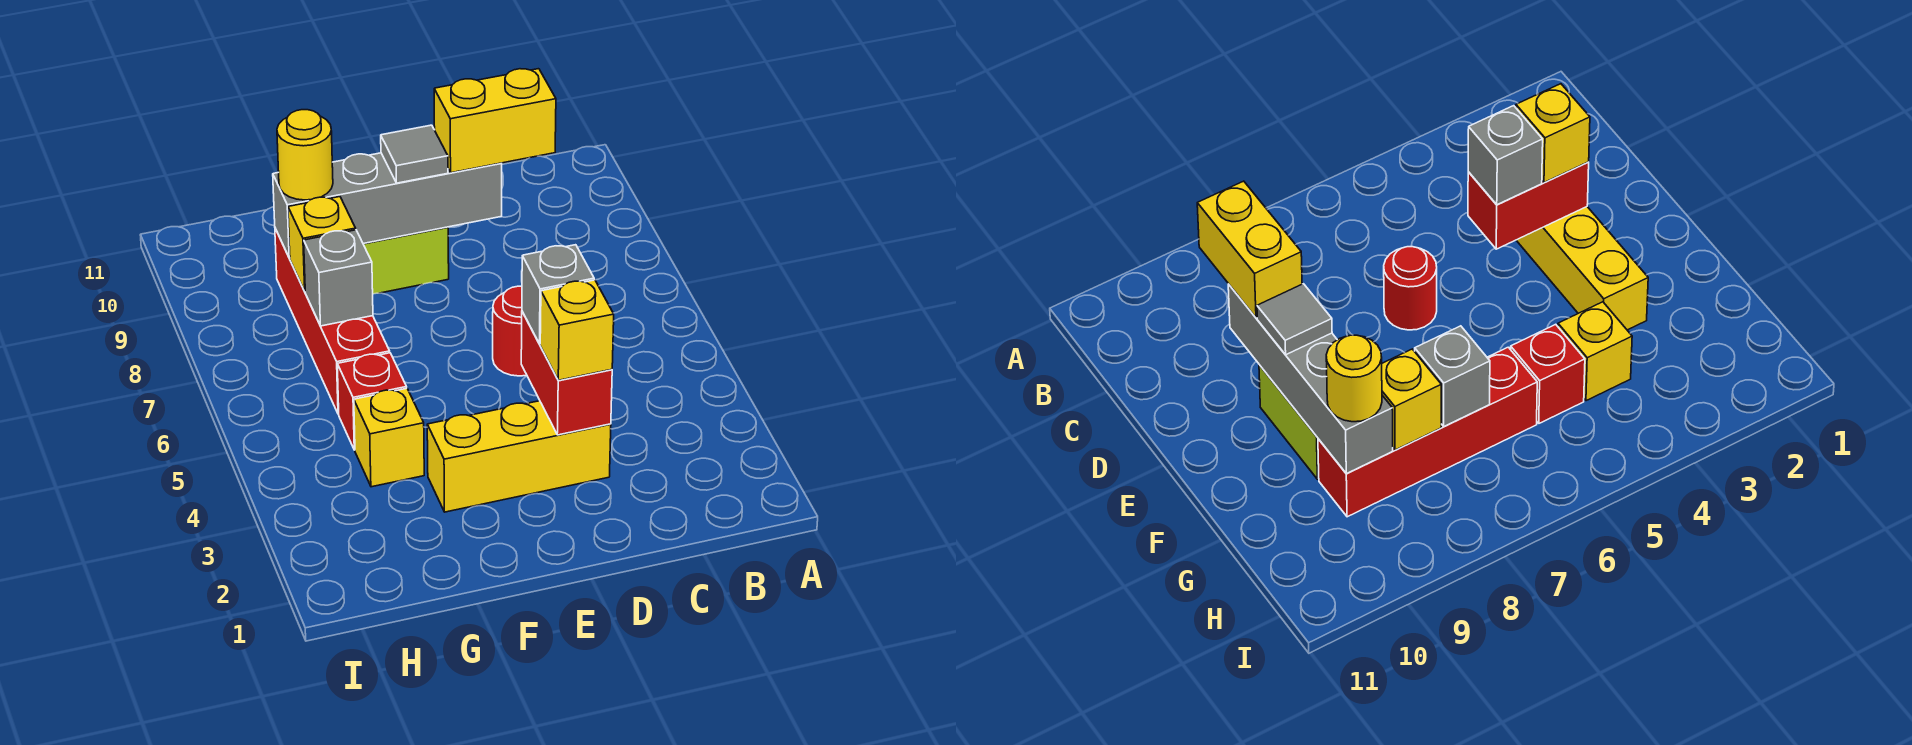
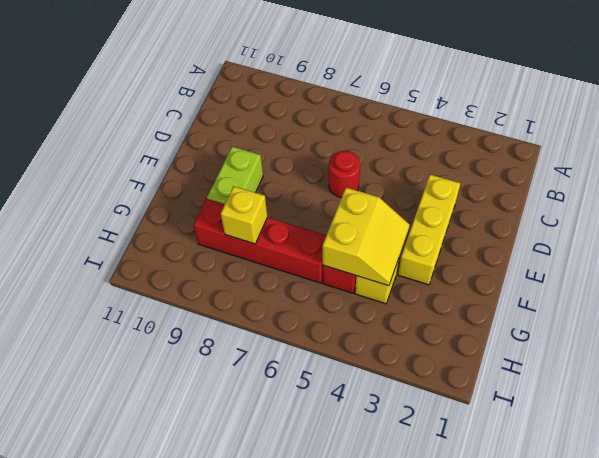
yellow 2x2 slope [323,188,410,286] -> none
none -> red 1x2 brick [521,312,612,435]
none -> grey 1x4 brick [273,153,502,258]
none -> grey 1x1 brick [304,230,373,326]

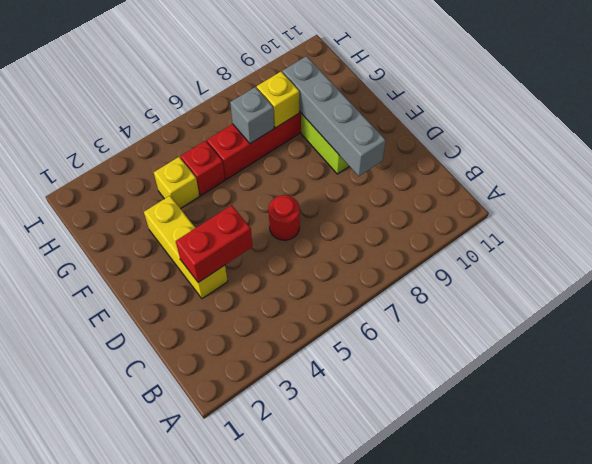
none -> yellow 1x2 brick [434,69,556,173]
none -> yellow 1x1 brick [540,280,614,380]
none -> grey 1x1 brick [522,245,594,344]

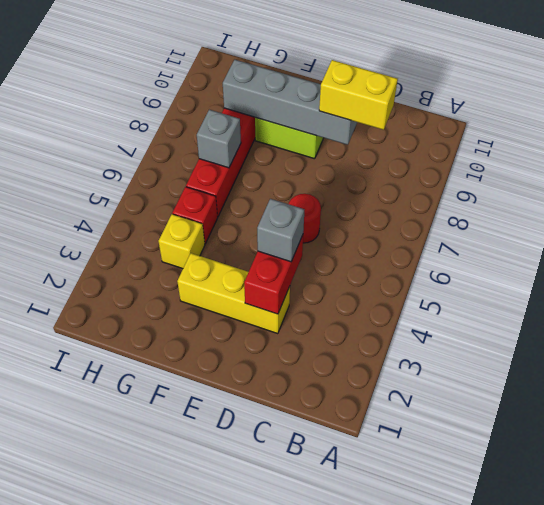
none -> yellow 1x1 brick [288,197,356,291]
none -> yellow 1x1 brick [540,280,614,380]
none -> grey 1x1 tile [381,125,448,183]

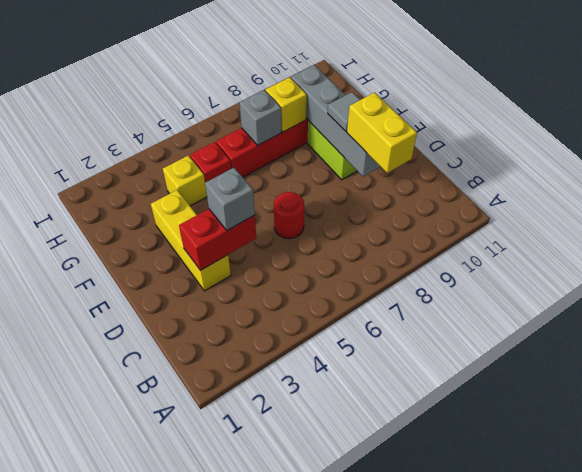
none -> yellow 1x1 brick [540,280,614,380]
none -> yellow 1x1 round brick [277,110,333,200]

